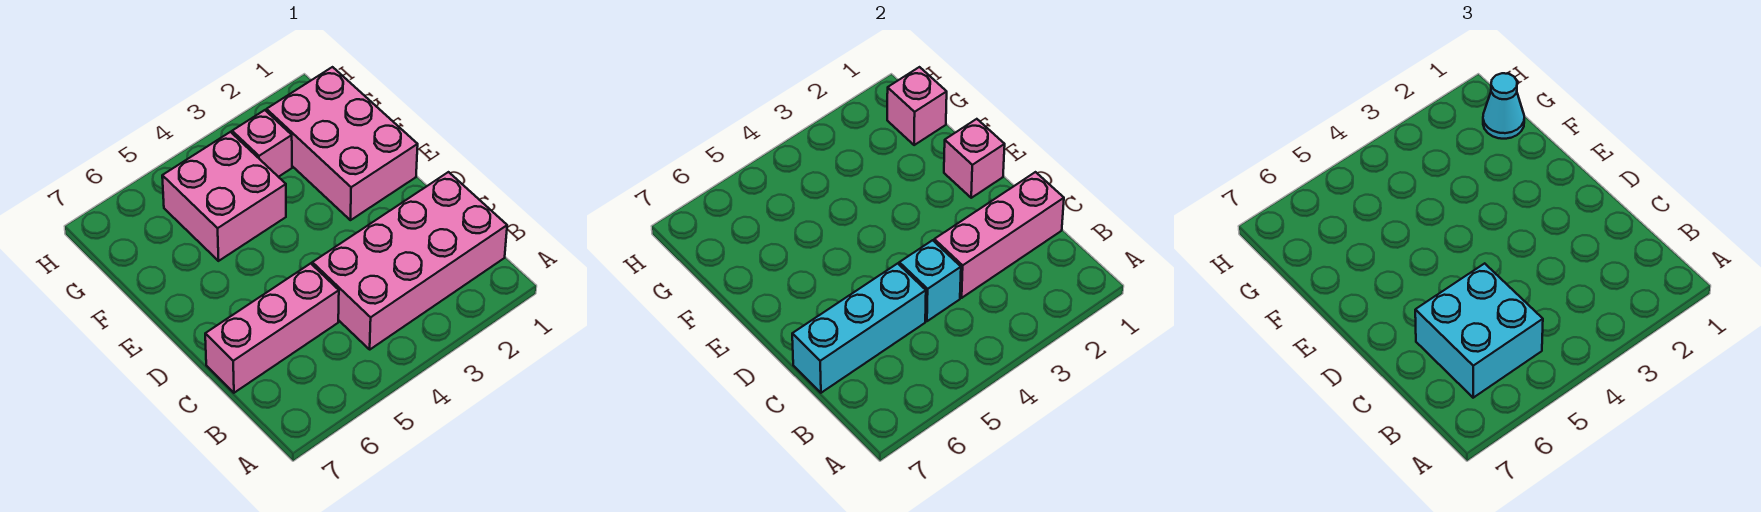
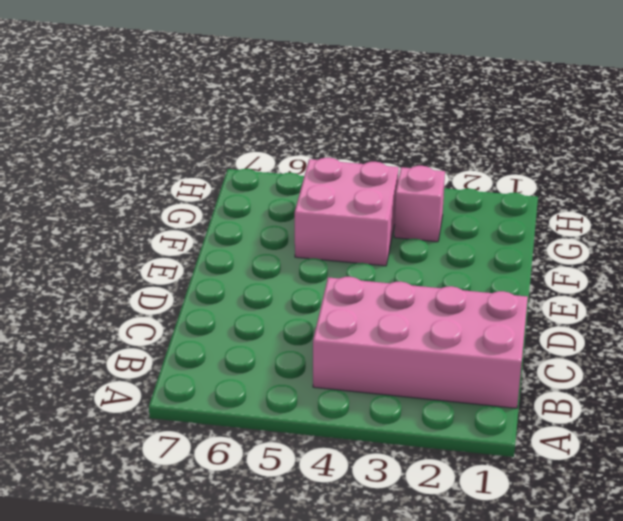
none -> pink 1x3 brick [205,263,339,393]
none -> pink 2x3 brick [266,67,418,220]
none -> pink 1x3 brick [934,172,1064,298]

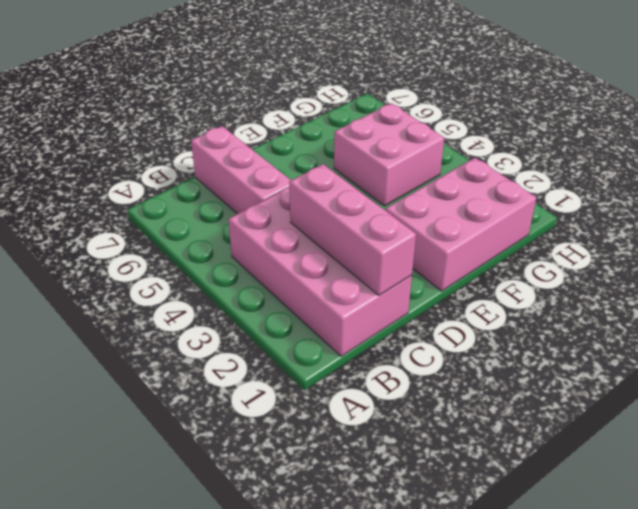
none -> pink 1x1 brick [232,110,292,177]
none -> cyan 1x1 brick [899,240,961,321]
none -> cyan 1x3 brick [792,263,926,393]

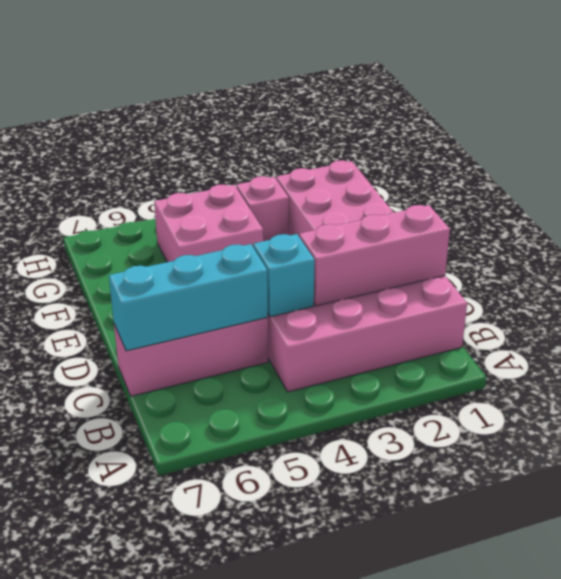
none -> pink 1x1 brick [944,119,1005,198]
none -> pink 1x1 brick [887,67,947,145]
none -> cyan 2x2 brick [1415,263,1543,398]

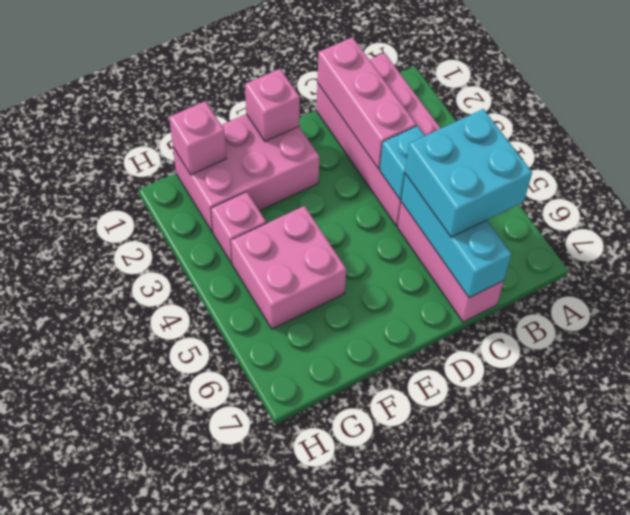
none -> cyan 1x1 cone [1483,73,1524,139]

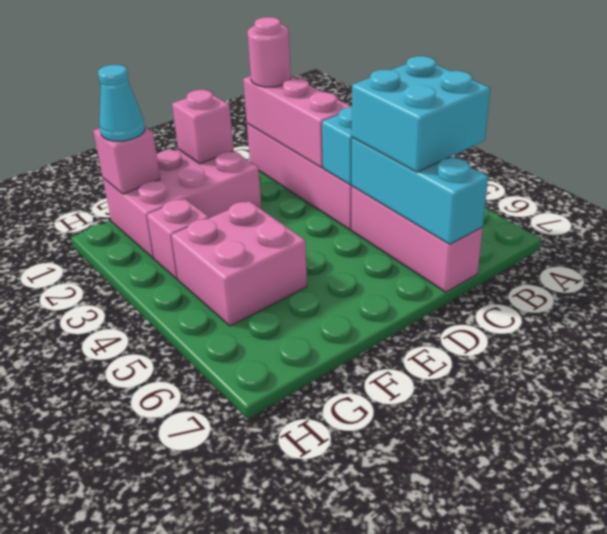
pink 1x1 round brick [248,17,291,87] -> none

